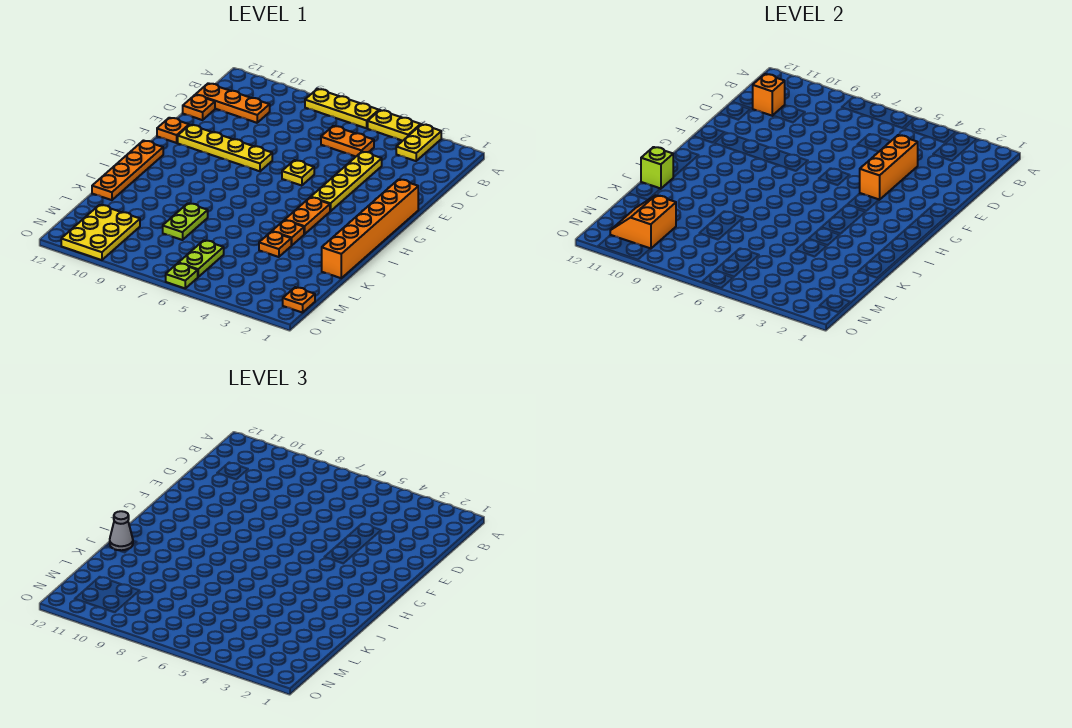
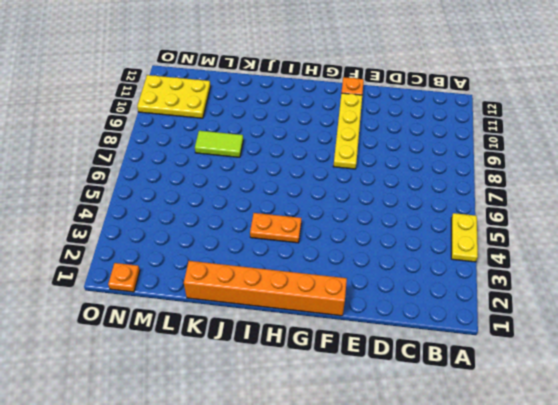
lime 1x2 tile [195,131,243,157] -> lime 1x2 plate [163,203,208,240]
none -> yellow 1x2 plate [396,124,441,161]
none -> yellow 1x3 plate [305,89,379,128]
none -> orange 1x2 plate [321,126,374,156]

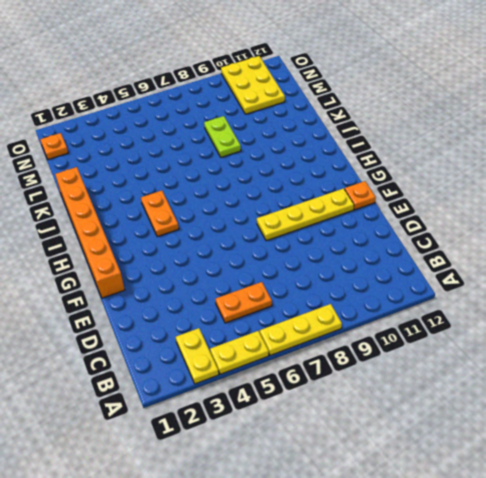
none -> orange 1x3 plate [196,83,270,123]
none -> yellow 1x4 plate [311,152,382,211]
none -> orange 1x1 plate [183,95,215,120]

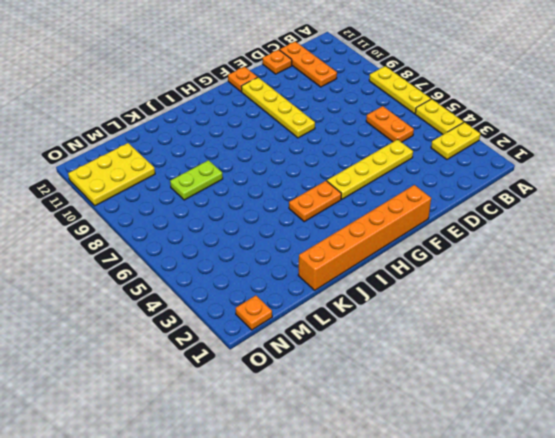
none -> yellow 1x1 plate [282,160,314,186]
none -> orange 1x4 plate [92,141,163,200]
none -> orange 1x1 plate [272,220,304,245]

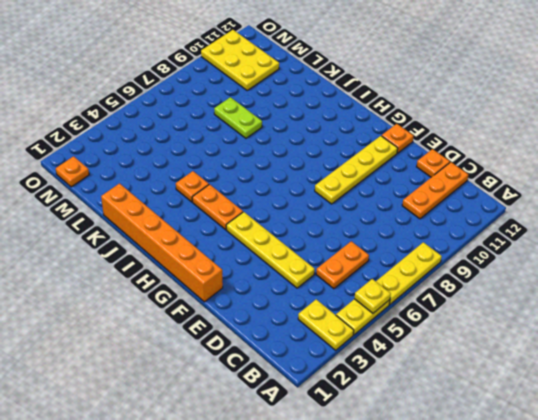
yellow 1x1 plate [354,279,391,313] -> yellow 1x1 plate moved to [282,160,314,186]
none -> orange 1x4 plate [92,141,163,200]
none -> orange 1x1 plate [259,232,292,257]
none -> lime 1x2 plate [179,240,224,277]

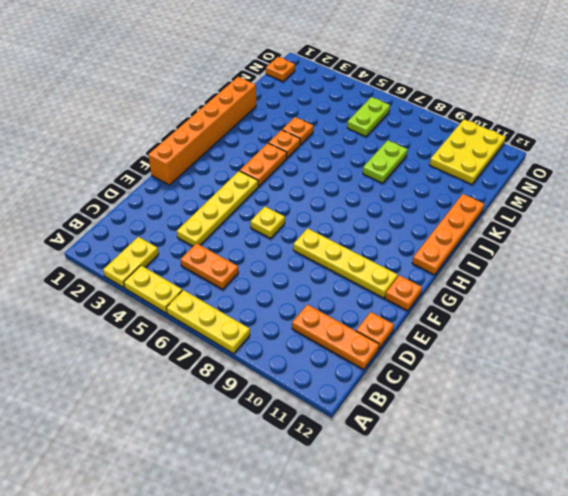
none -> lime 1x1 plate [166,263,198,288]
none -> orange 1x1 brick [753,74,785,116]
none -> orange 1x3 brick [860,135,918,200]

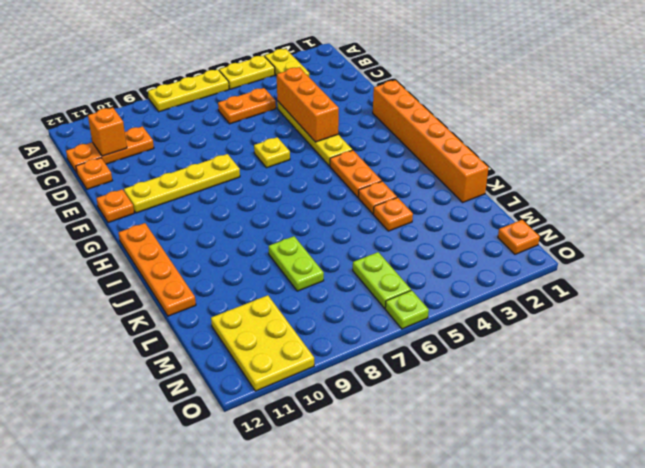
none -> lime 1x1 brick [641,147,673,189]
none -> orange 2x2 slope [610,195,676,249]
none -> grey 1x1 cone [110,511,133,550]

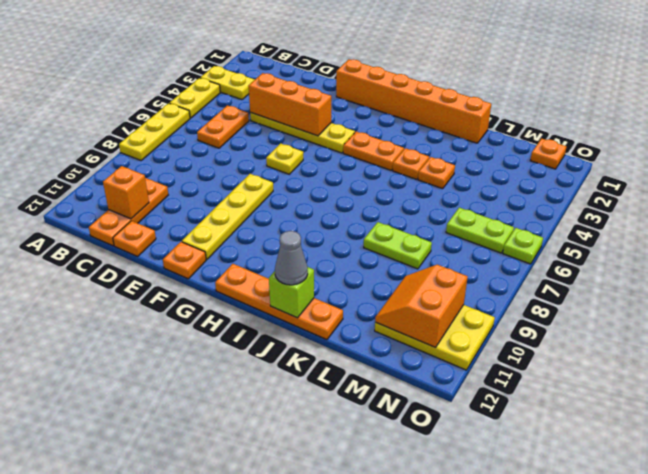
orange 2x2 slope [375,265,468,348] -> orange 2x2 slope turned to [610,195,676,249]

